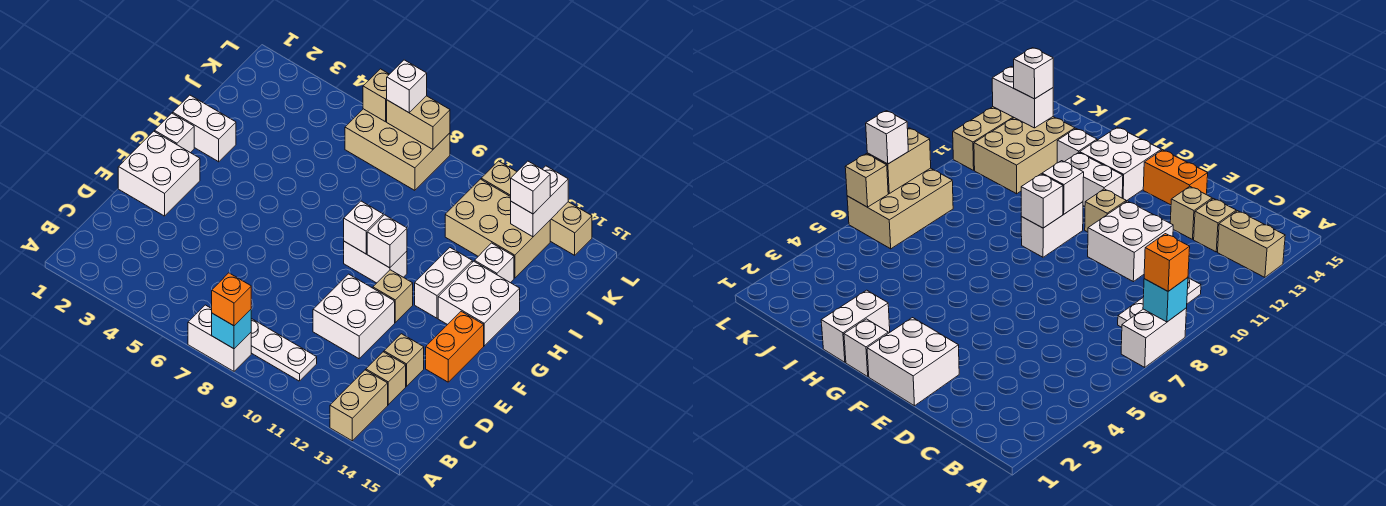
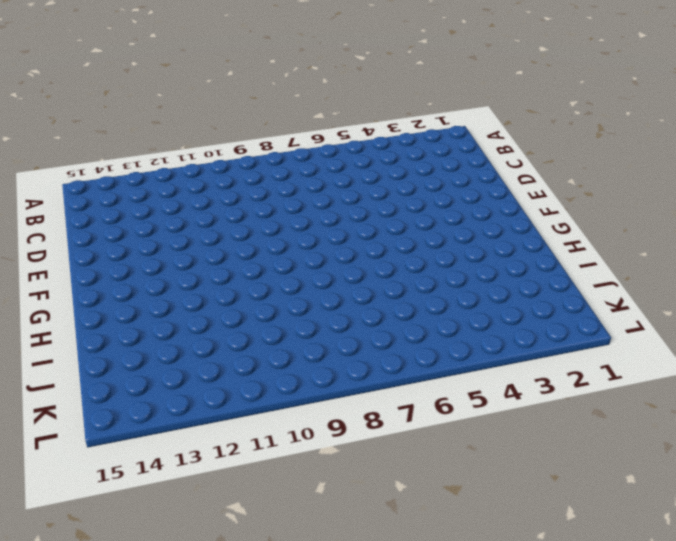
none -> white 1x2 brick [188,305,251,371]
none -> tan 1x2 brick [330,370,388,441]
none -> white 1x3 plate [251,319,317,381]

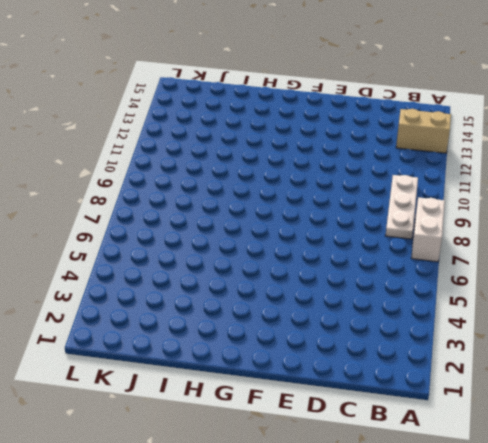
none -> tan 1x1 brick [366,352,406,405]
none -> white 2x2 brick [313,274,395,359]
none -> tan 1x1 brick [384,334,424,386]

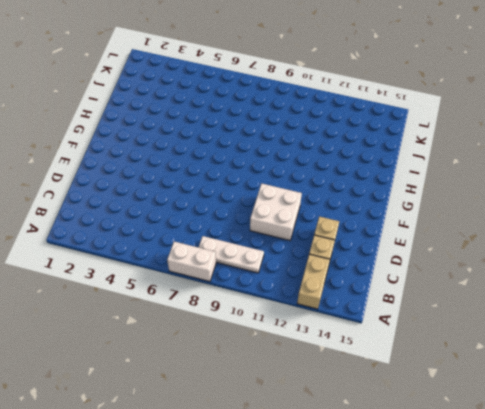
none -> white 2x2 brick [118,131,200,216]
none -> orange 1x2 brick [426,311,484,382]
none -> tan 1x1 brick [373,270,413,322]

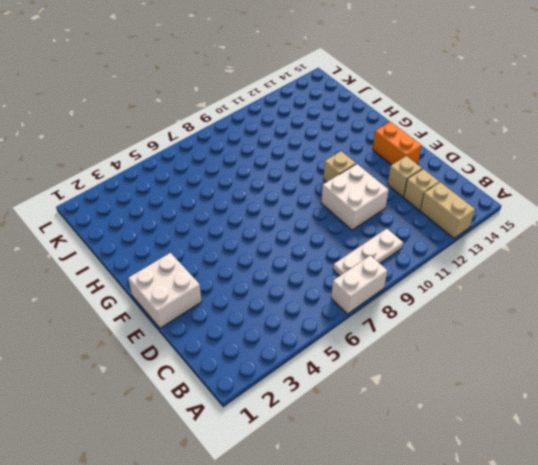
none -> white 1x1 brick [155,113,194,153]
none -> white 1x2 brick [344,241,407,283]
none -> white 1x2 brick [415,248,472,318]

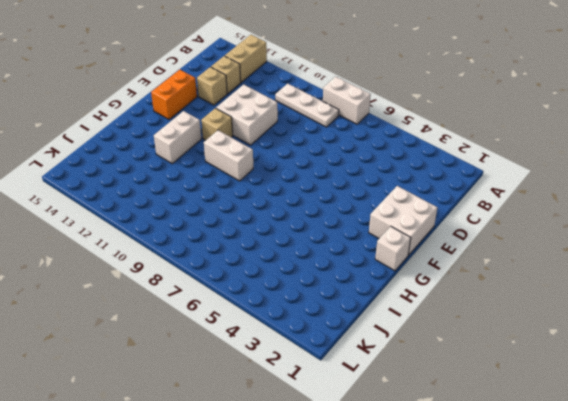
none -> white 2x2 brick [438,261,520,346]
none -> white 1x2 brick [173,95,236,162]
none -> white 1x1 brick [474,243,514,283]

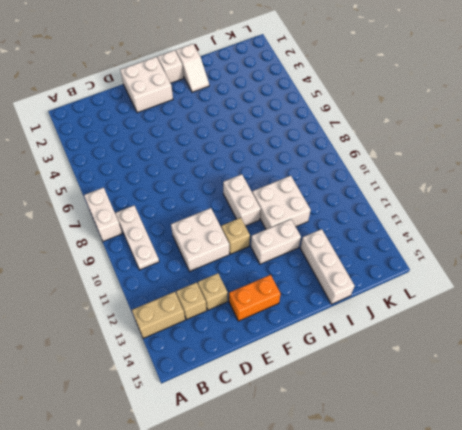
white 1x2 slope [176,44,209,92] -> white 1x2 brick [173,95,236,162]
white 2x2 brick [252,176,311,229] -> white 2x2 brick moved to [438,261,520,346]
white 1x3 brick [300,229,355,304] -> white 1x1 brick [474,243,514,283]
none -> tan 2x3 brick [445,179,550,278]
none -> tan 2x3 brick [345,109,450,190]
none -> tan 1x4 brick [481,161,592,255]

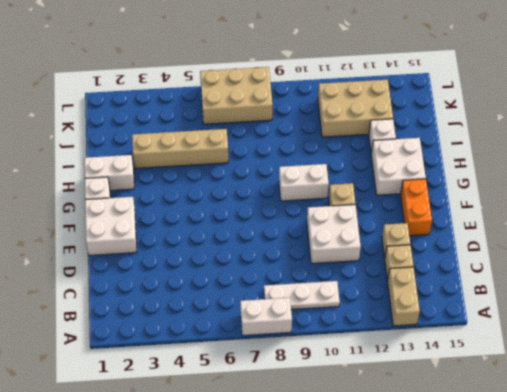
tan 1x4 brick [132,129,228,169] -> tan 1x4 brick moved to [481,161,592,255]
none -> white 1x2 brick [415,248,472,318]
none -> cyan 1x1 brick [212,310,251,349]
none -> white 1x1 brick [344,201,383,254]

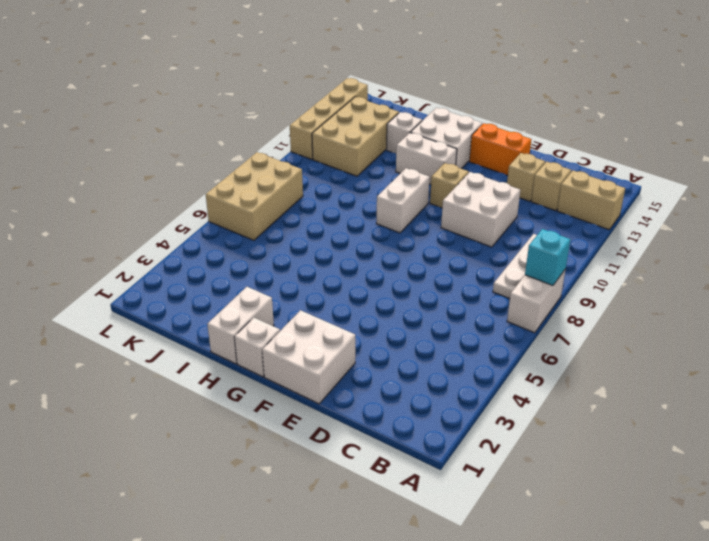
none -> white 1x1 brick [344,201,383,254]
none -> white 1x1 brick [367,215,407,268]
none -> white 1x2 brick [511,166,568,237]

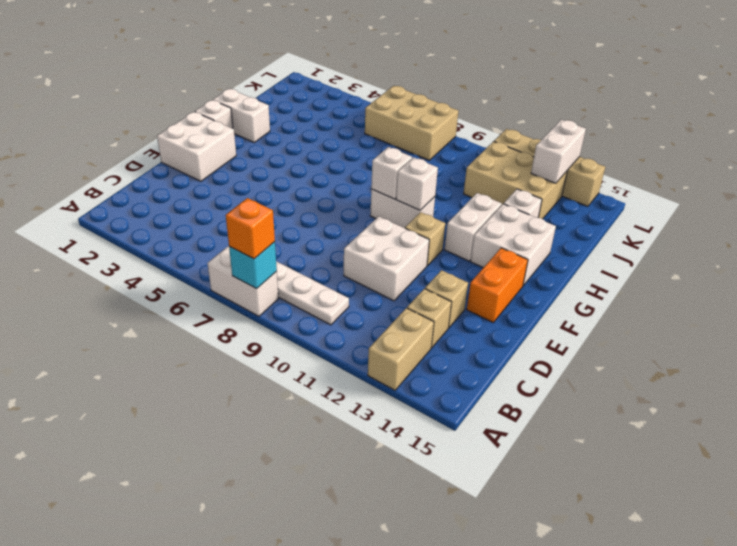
none -> tan 1x1 brick [363,69,389,122]
none -> tan 1x2 brick [387,96,450,149]
none -> white 1x1 brick [511,161,550,214]

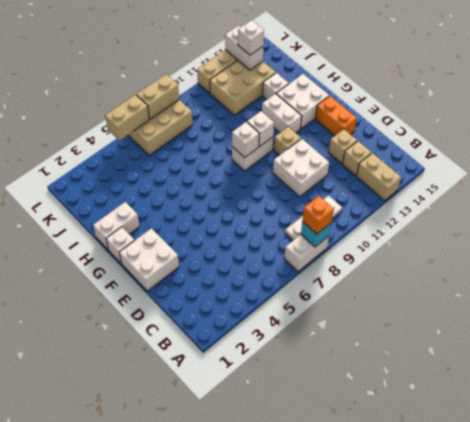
tan 1x2 brick [105,95,149,140] -> tan 1x1 brick [363,69,389,122]
none -> white 1x1 brick [387,60,427,113]

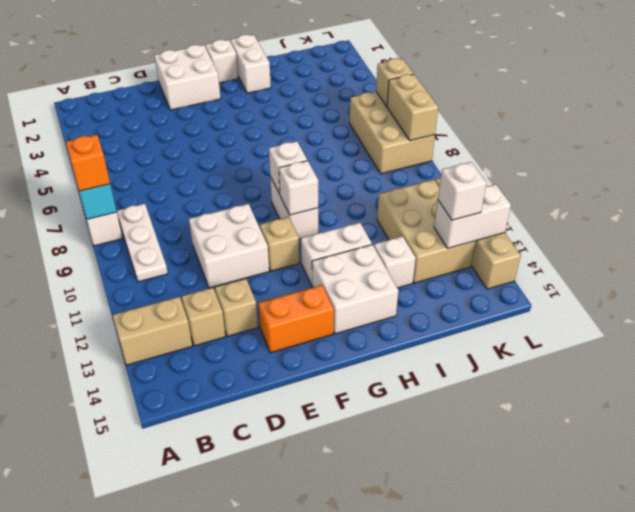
none -> white 1x1 brick [387,60,427,113]

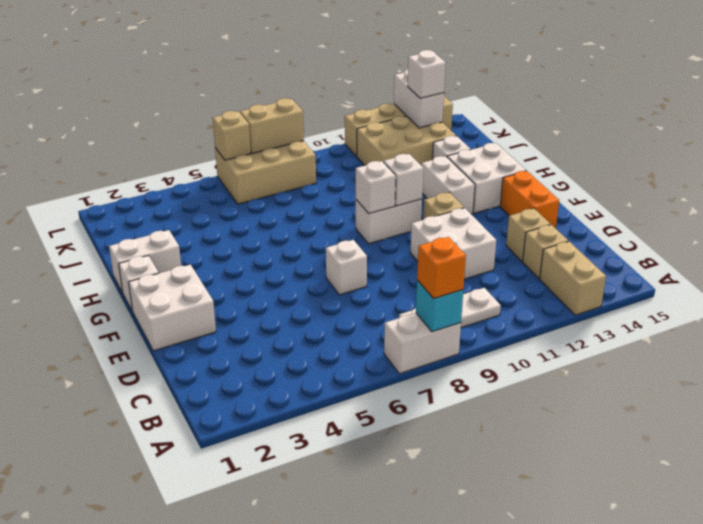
white 1x1 brick [326,240,367,295] -> white 1x1 brick moved to [387,60,427,113]

